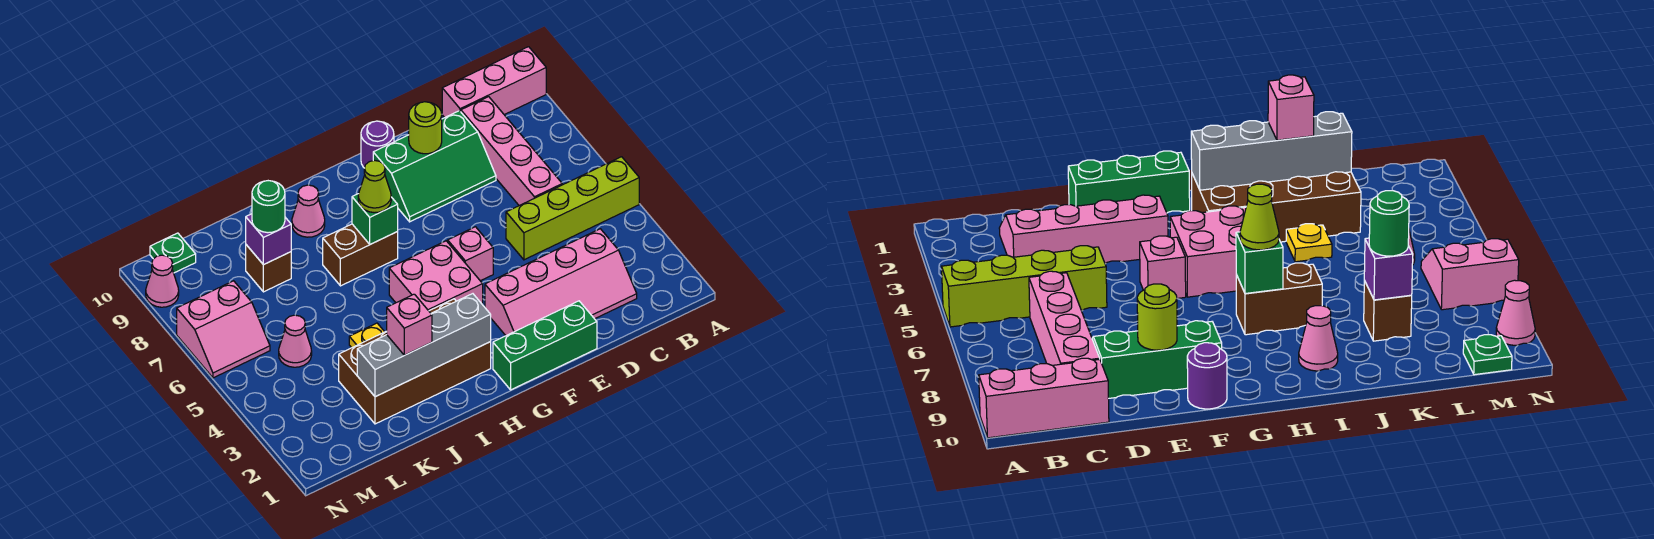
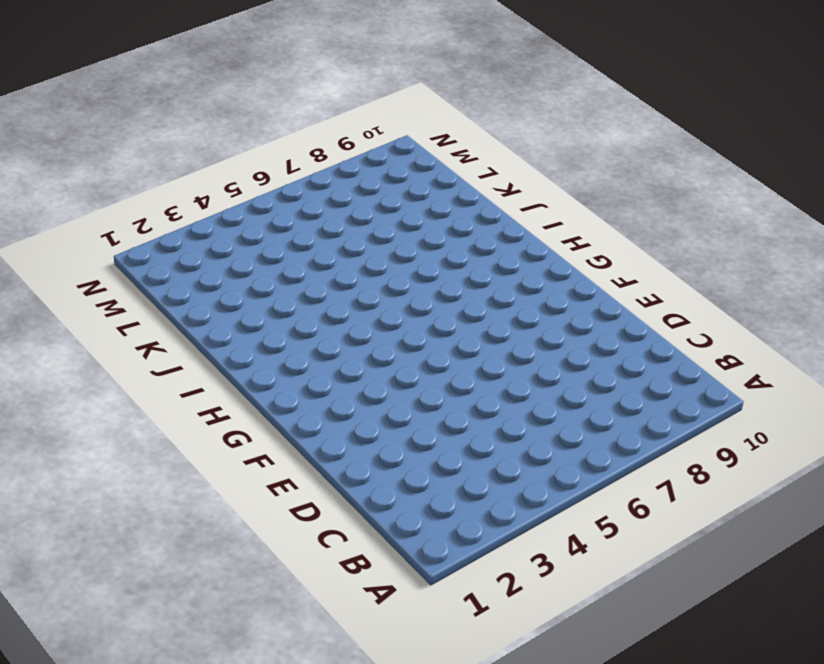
none -> lime 1x4 brick [506,157,639,260]
none -> pink 1x3 brick [442,47,546,117]
none -> pink 2x4 slope [485,229,637,336]

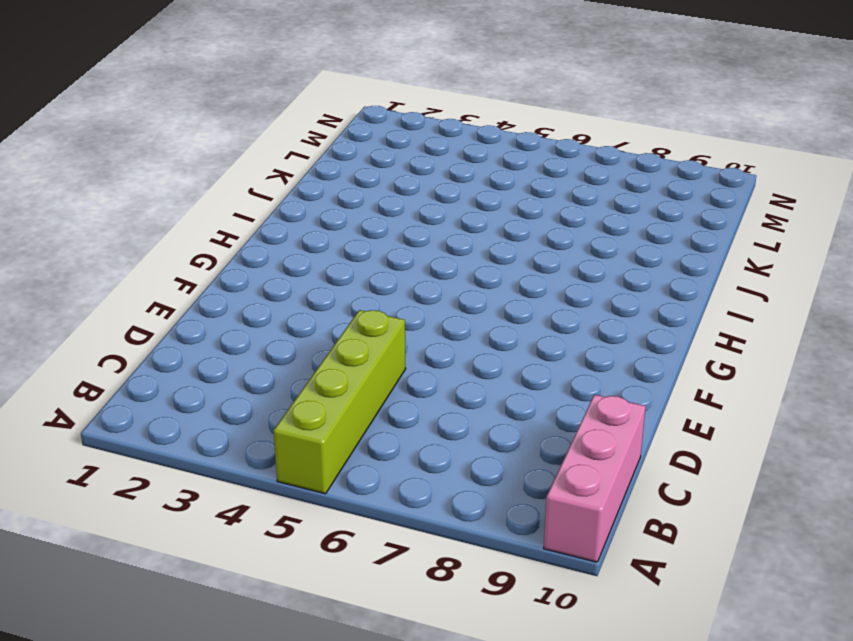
none -> pink 2x4 slope [485,229,637,336]
none -> pink 1x4 brick [461,97,562,206]
none -> green 2x3 slope [373,111,496,222]

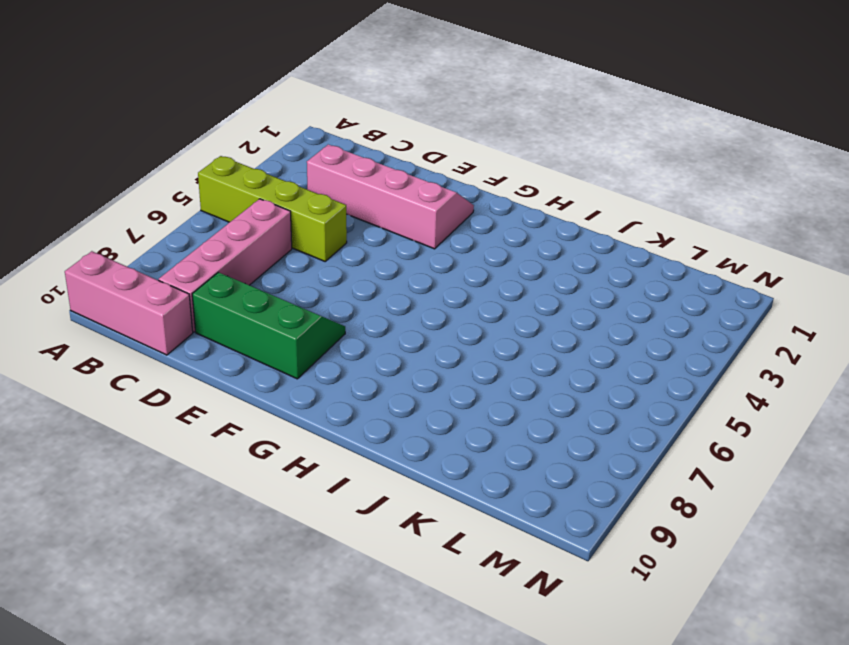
none -> green 1x3 brick [493,301,597,390]
none -> pink 1x1 brick [448,227,493,281]
none -> purple 1x1 round brick [361,121,394,168]

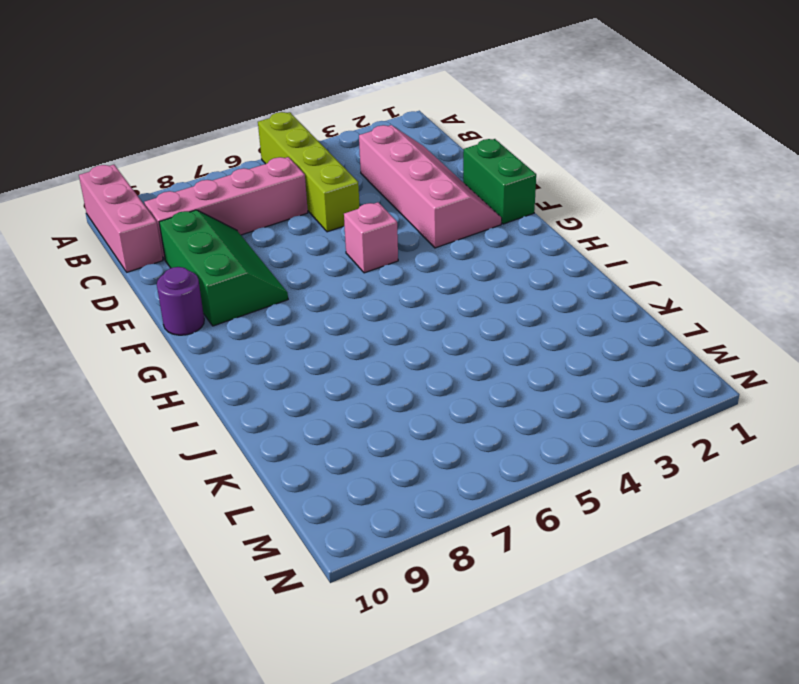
green 1x2 brick [463,139,536,224] -> green 1x3 brick [493,301,597,390]
none -> pink 2x2 brick [389,241,483,311]
none -> brown 2x4 brick [339,299,491,424]
none -> brown 1x2 brick [323,224,398,286]

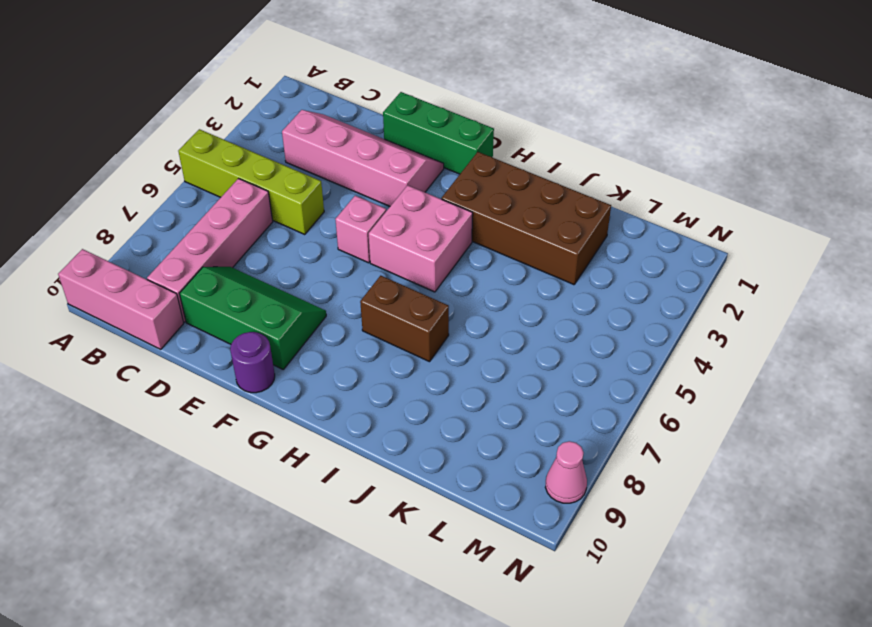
none -> pink 1x1 cone [292,185,325,237]
none -> yellow 1x1 plate [349,323,384,348]
none -> brown 1x1 brick [246,245,291,292]

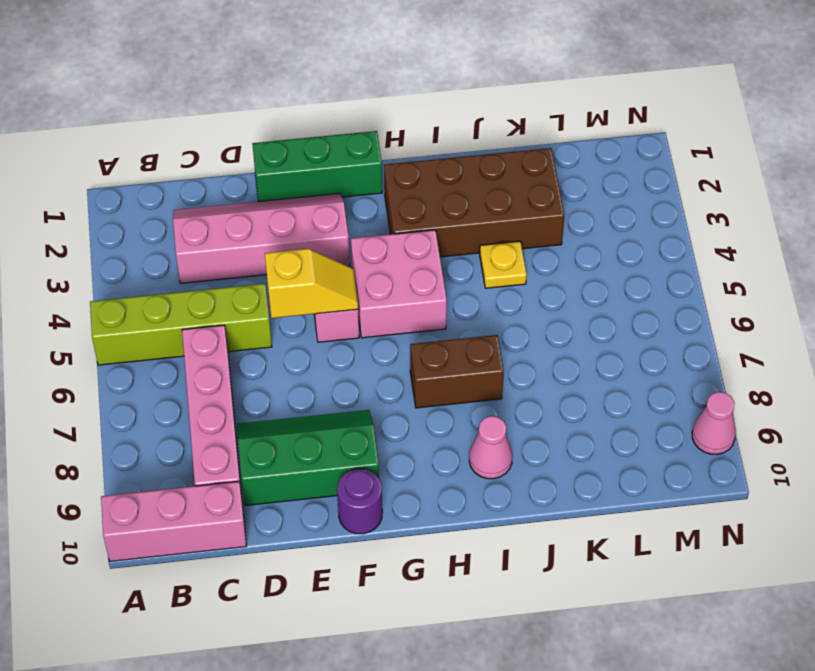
yellow 1x2 slope [265,249,358,318] -> none
none -> brown 1x1 brick [246,245,291,292]
none -> pink 1x1 cone [279,315,312,367]
none -> pink 2x2 slope [177,281,270,378]

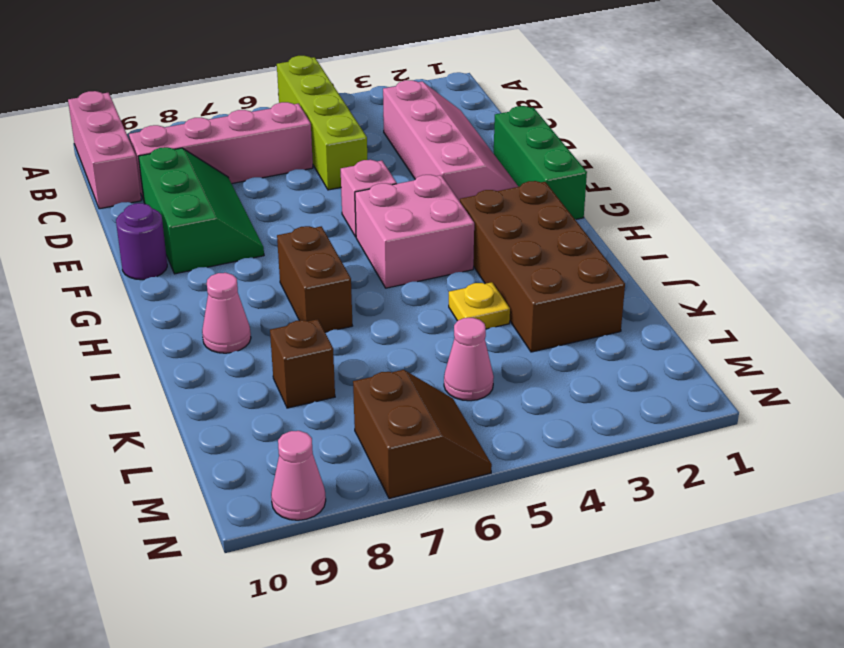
brown 2x2 slope [353,370,492,499] -> pink 2x2 slope [177,281,270,378]
none -> green 1x1 plate [150,233,196,273]
none -> lime 1x1 round brick [409,102,442,154]
none -> grey 1x4 brick [357,294,491,397]

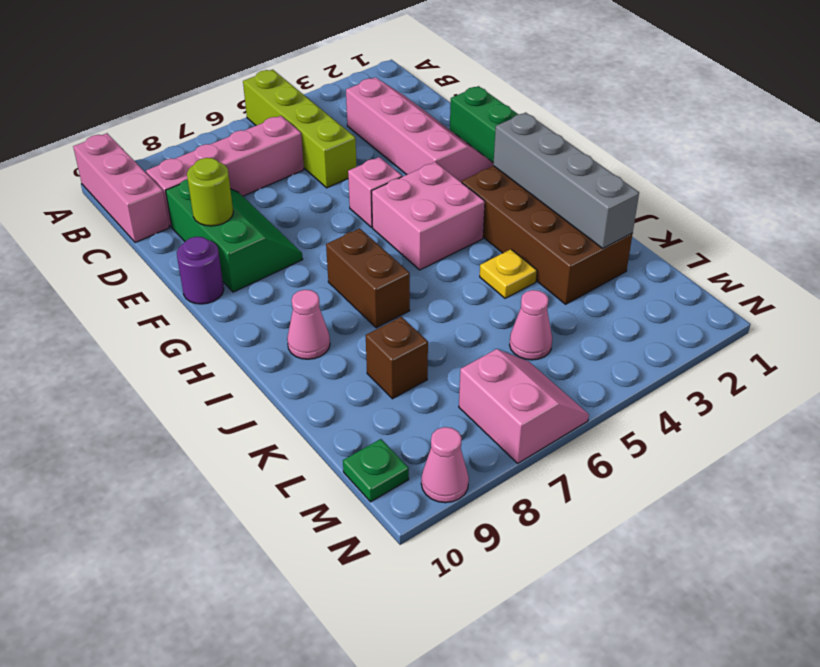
none -> green 1x1 brick [352,194,398,244]
none -> purple 1x1 brick [246,214,291,265]
none -> lime 1x1 cone [358,160,391,213]

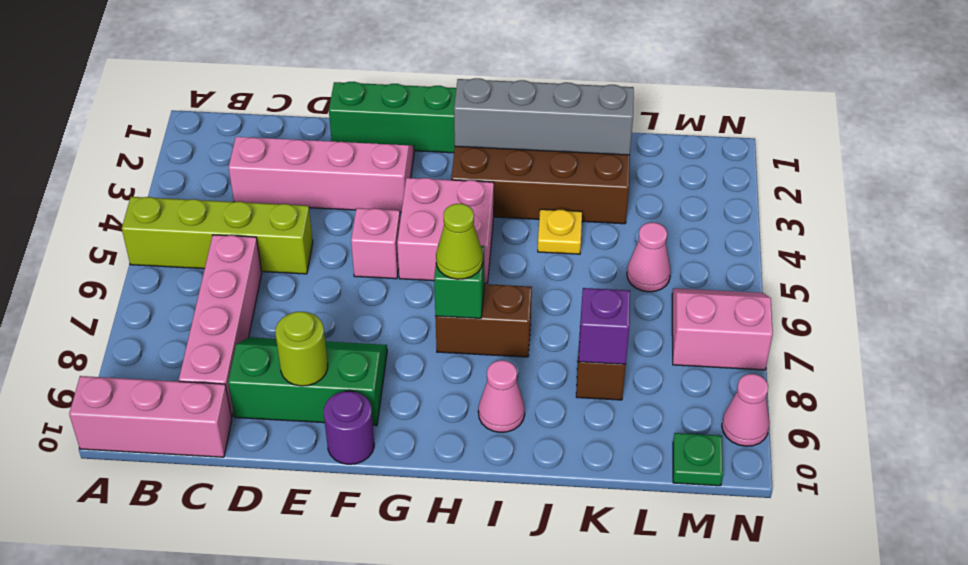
none -> pink 1x1 brick [387,294,432,355]
none -> green 1x1 round brick [252,181,285,233]

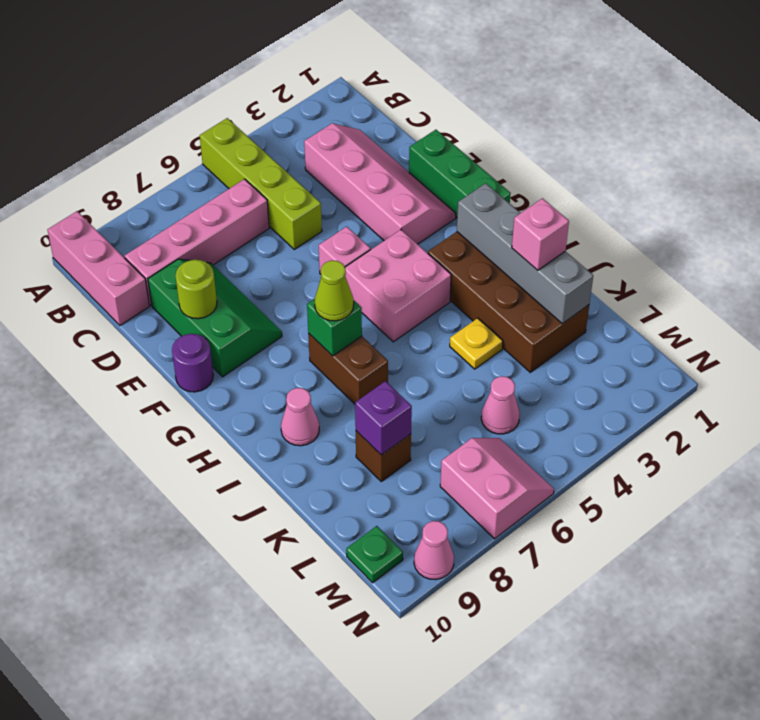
none -> green 1x1 round brick [252,181,285,233]

